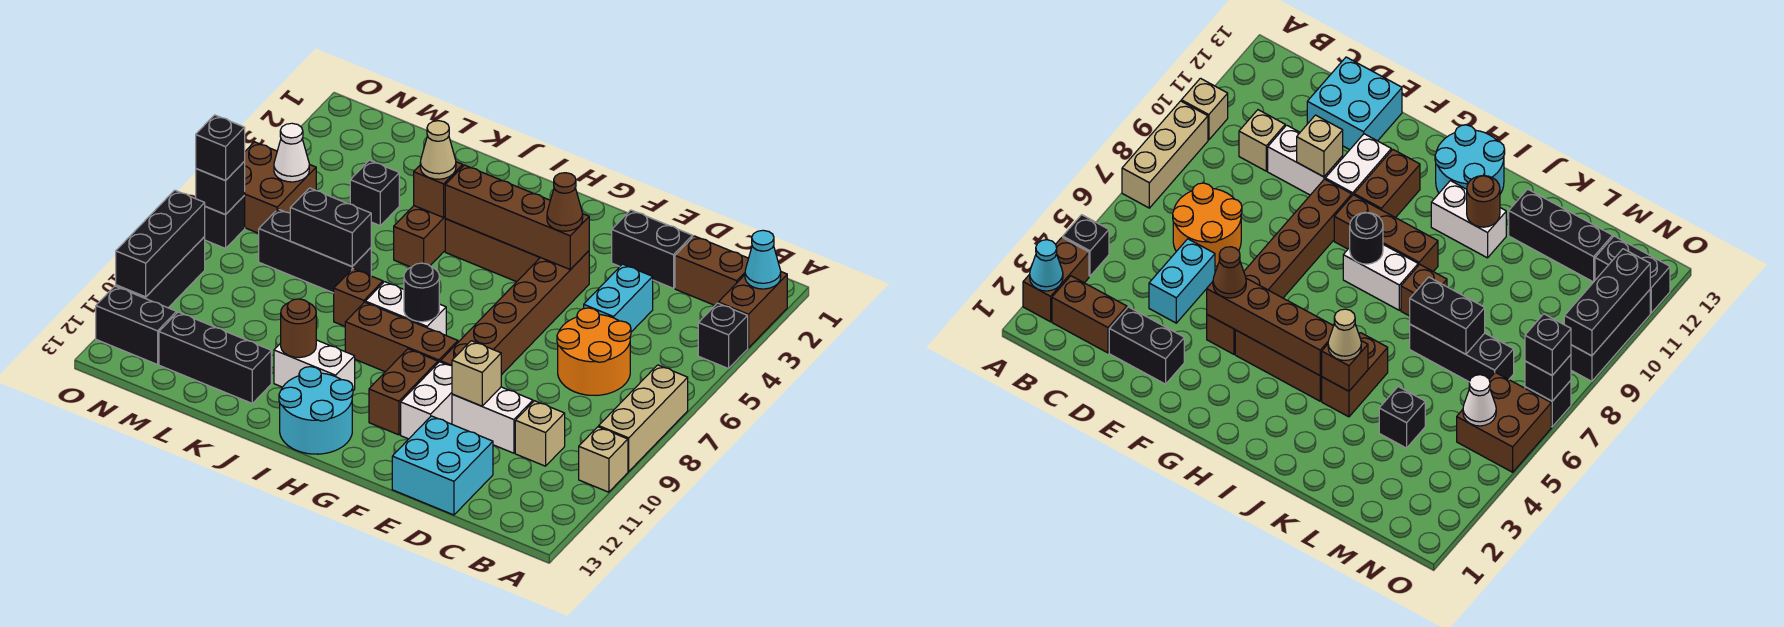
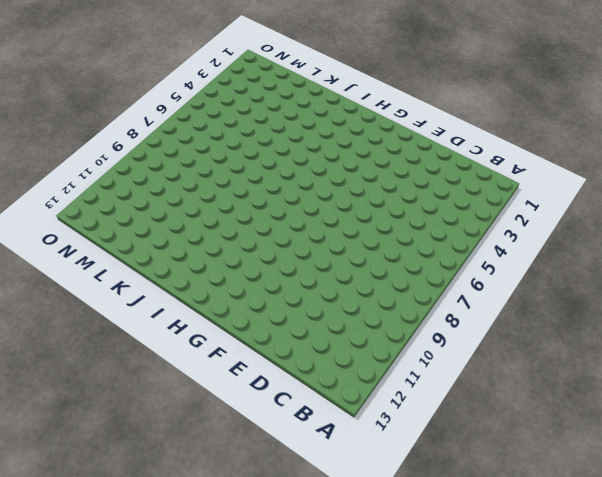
none -> brown 1x2 brick [718,272,787,348]
none -> black 1x1 brick [698,303,748,369]
none -> tan 1x3 brick [599,365,688,471]
none -> tan 1x1 brick [579,427,628,492]

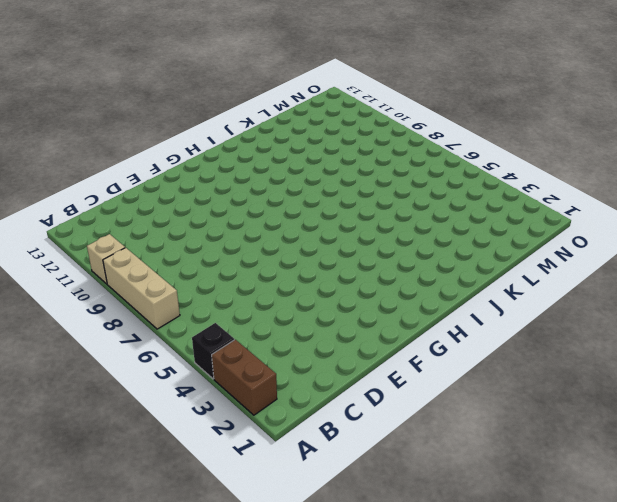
none -> brown 1x2 brick [675,236,749,305]
none -> orange 2x2 round brick [557,308,631,395]
none -> tan 1x1 brick [515,401,565,466]
none -> black 1x2 brick [612,210,693,288]

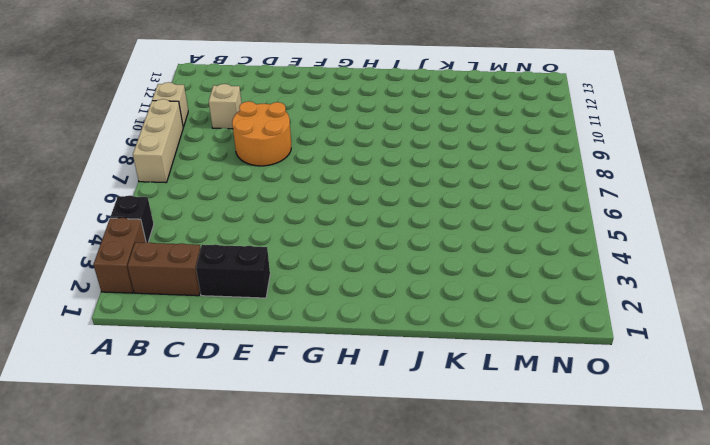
orange 2x2 round brick [232,101,291,166] -> orange 2x2 round brick moved to [557,308,631,395]
none -> cyan 1x2 brick [584,264,653,332]
none -> white 1x2 brick [452,387,533,453]
none -> cyan 2x2 brick [392,416,493,515]
none -> brown 1x6 brick [440,251,589,375]

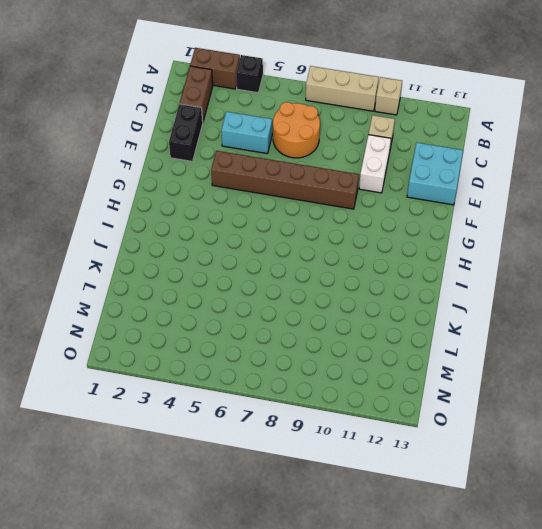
none -> white 1x2 brick [401,362,452,439]
none -> brown 1x3 brick [445,219,540,282]
none -> brown 1x3 brick [345,302,458,372]
none -> brown 1x2 brick [369,349,438,435]

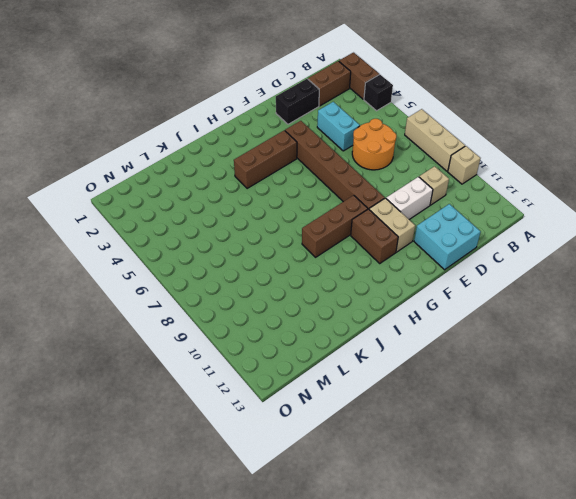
tan 1x2 brick [369,198,415,252] -> white 1x2 brick [401,362,452,439]
none -> white 1x2 brick [365,282,446,335]
none -> cyan 2x2 round brick [279,367,353,454]
none -> white 1x2 brick [274,340,355,391]
none -> brown 1x2 brick [394,206,445,267]

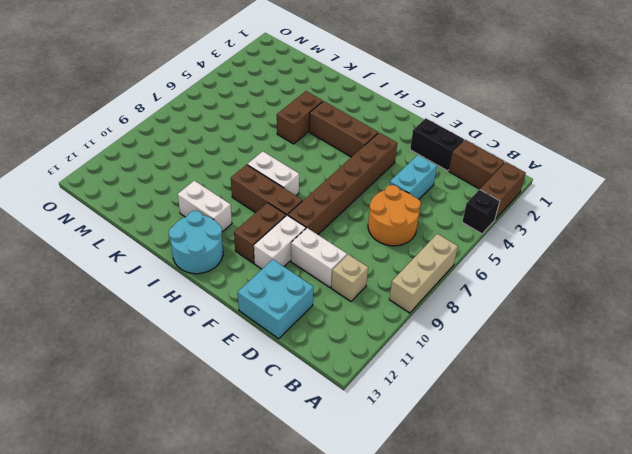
none -> tan 1x1 brick [579,427,628,492]
none -> brown 1x1 brick [334,269,383,326]
none -> black 1x3 brick [259,209,371,293]
none -> black 1x3 brick [159,312,271,403]

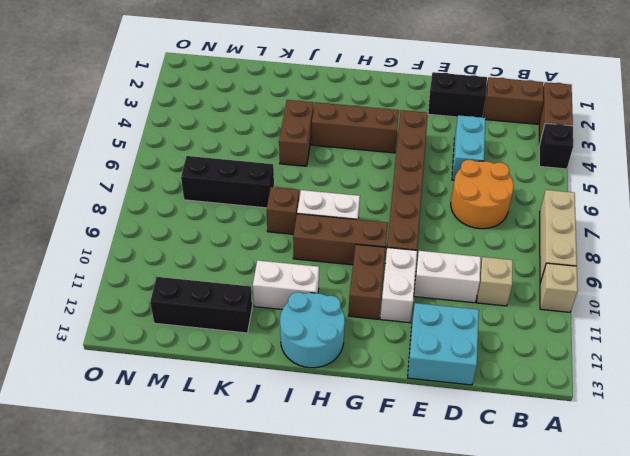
none -> black 1x1 brick [350,160,399,225]
none -> brown 2x2 brick [244,142,316,233]
none -> black 1x2 brick [96,286,177,365]
none -> black 1x1 brick [204,196,245,249]

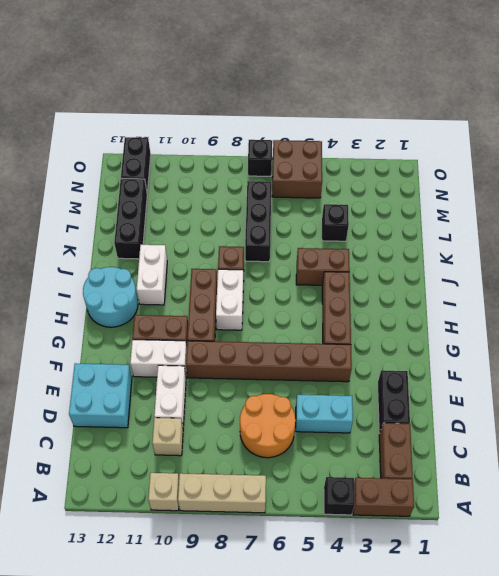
none -> black 1x3 brick [116,237,205,308]
none -> cyan 1x1 cone [745,230,781,289]
none -> tan 1x1 brick [452,341,501,406]
none -> brown 1x4 brick [445,165,589,270]

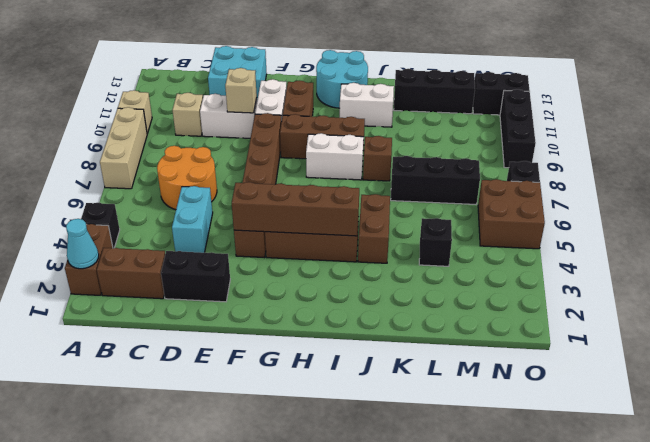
none -> black 1x1 round brick [404,263,439,322]
none -> brown 1x1 brick [414,162,463,218]
none -> brown 1x1 round brick [281,299,316,358]
none -> black 1x2 brick [290,188,371,266]

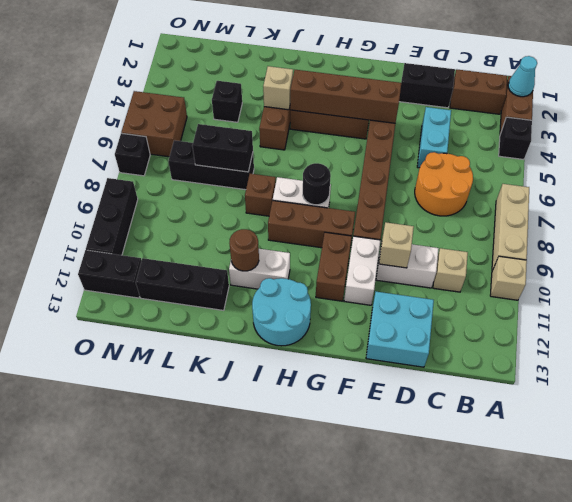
tan 1x1 brick [263,66,293,110] -> brown 1x1 brick [414,162,463,218]
none -> white 1x1 cone [274,123,309,182]
none -> black 1x1 brick [196,162,245,215]
none -> black 1x3 brick [116,190,205,297]
none -> brown 1x1 cone [547,173,583,231]

